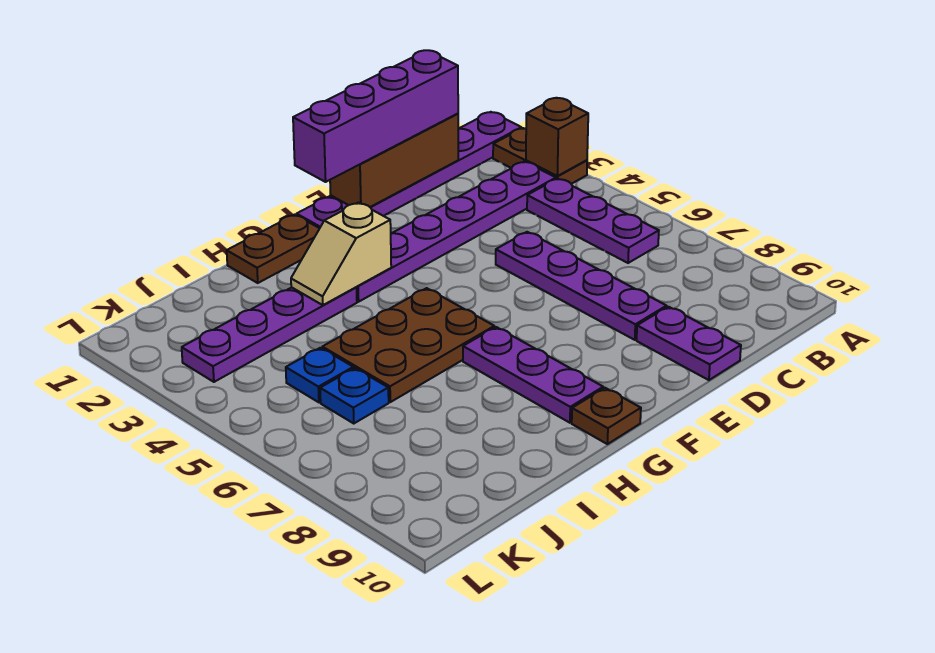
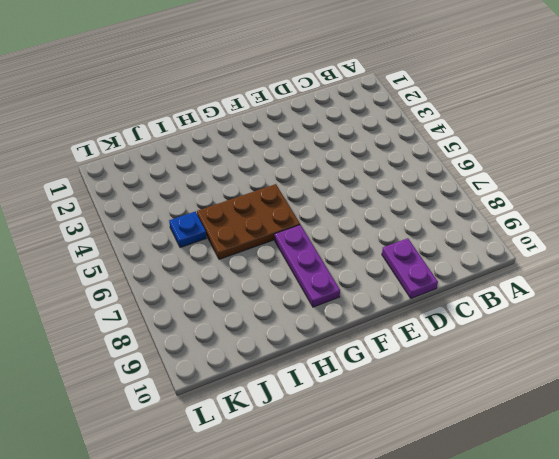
none -> purple 1x6 plate [297,112,521,228]
none -> brown 1x2 plate [493,128,587,184]
none -> purple 1x6 plate [356,161,556,302]

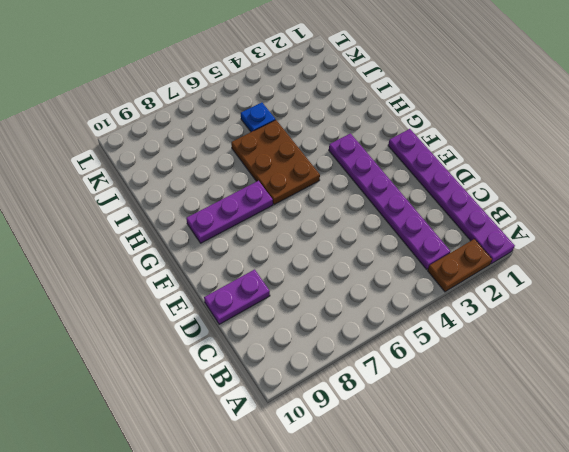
none -> purple 1x3 plate [527,178,659,263]
none -> purple 1x4 plate [496,232,667,340]
none -> brown 1x2 plate [227,215,320,283]

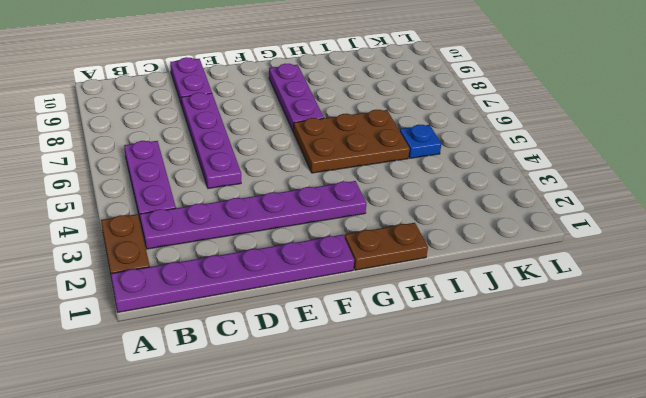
none -> brown 1x1 plate [572,388,641,444]
none -> purple 1x4 plate [182,287,357,382]
none -> blue 1x1 plate [320,368,389,424]

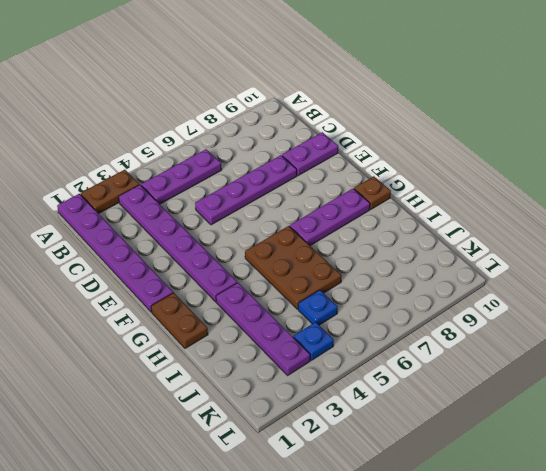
blue 1x1 plate [293,322,334,360] -> blue 1x1 plate moved to [320,368,389,424]
none -> brown 1x1 brick [526,98,588,176]
none -> brown 1x3 brick [330,114,458,207]
none -> tan 1x2 slope [291,203,391,305]

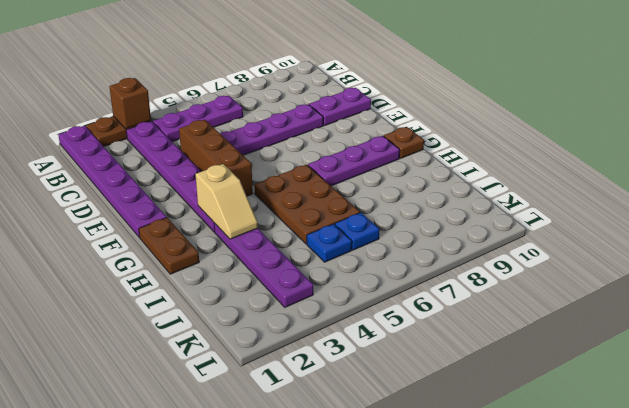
brown 1x3 brick [179,120,253,196] -> brown 1x3 brick moved to [330,114,458,207]
none -> purple 1x4 brick [293,50,458,182]

